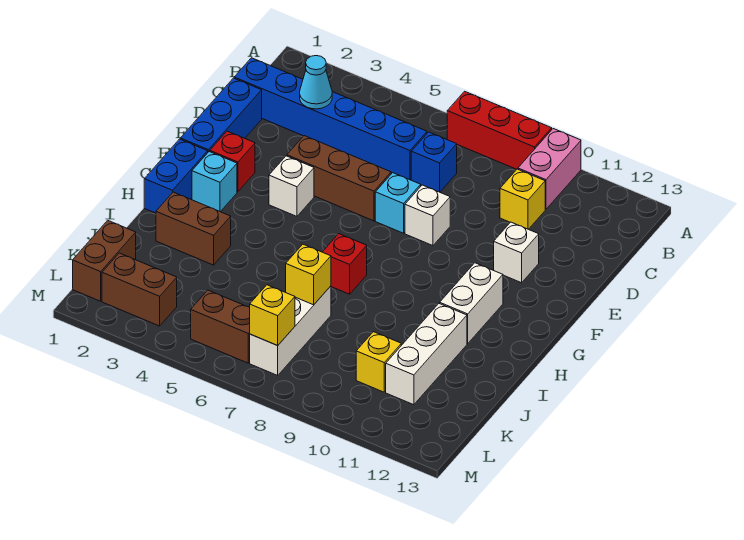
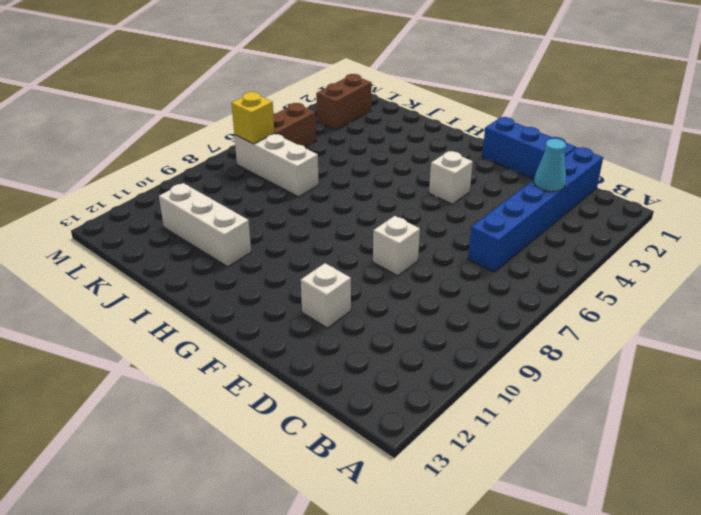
none -> red 1x3 brick [447,91,552,169]
none -> pink 1x2 brick [518,129,581,209]
none -> blue 1x1 brick [411,132,457,192]

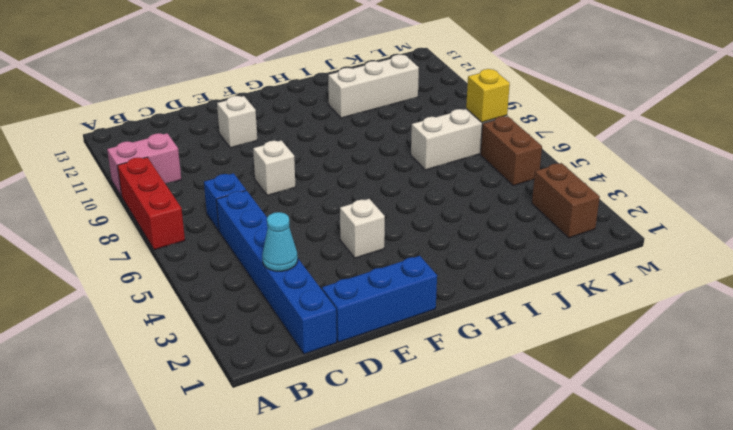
none -> yellow 1x1 brick [500,169,545,229]
none -> brown 1x3 brick [287,136,391,221]
none -> cyan 1x1 brick [375,173,421,233]

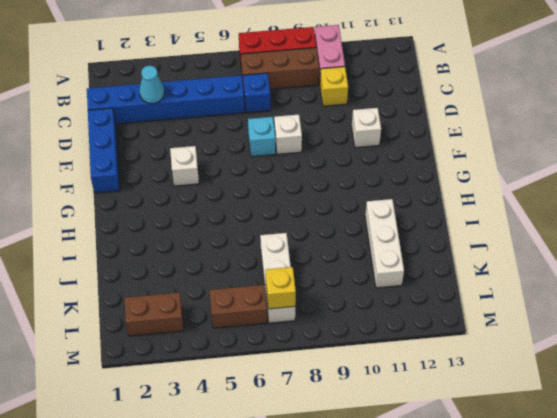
brown 1x3 brick [241,48,319,90] -> brown 1x3 brick moved to [287,136,391,221]
none -> red 1x1 brick [210,131,255,192]
none -> blue 1x2 brick [144,139,208,213]
none -> cyan 1x1 brick [192,152,237,212]

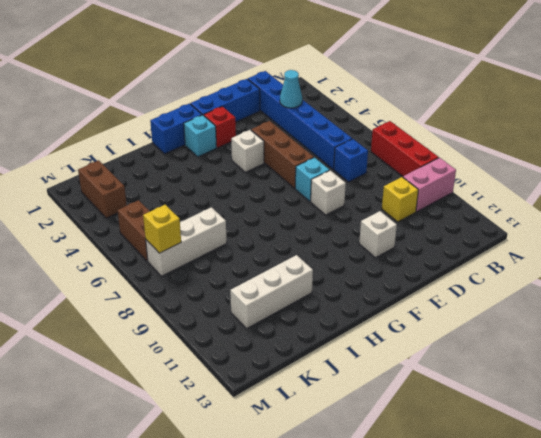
none -> white 1x2 brick [440,263,503,344]
none -> red 1x1 brick [323,234,367,294]
none -> brown 1x2 brick [156,192,231,265]

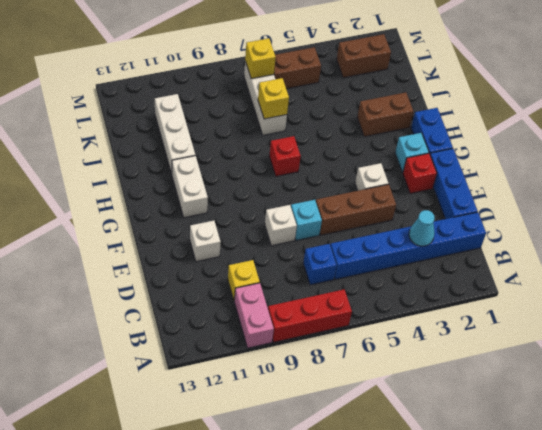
none -> brown 1x2 brick [73,220,136,301]
none -> yellow 1x1 brick [356,332,401,392]

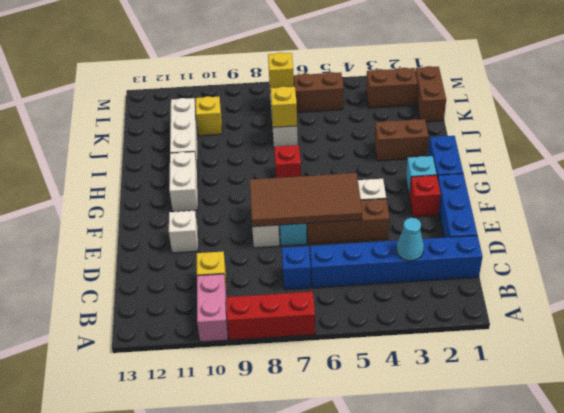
brown 2x4 tile [250,173,362,227] -> none

